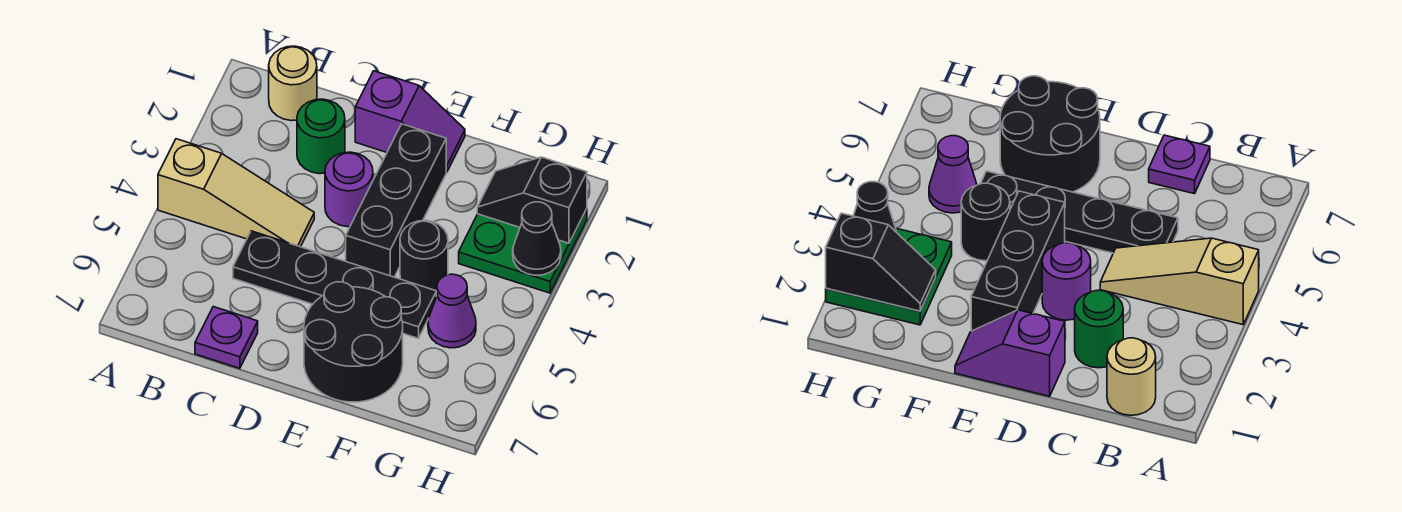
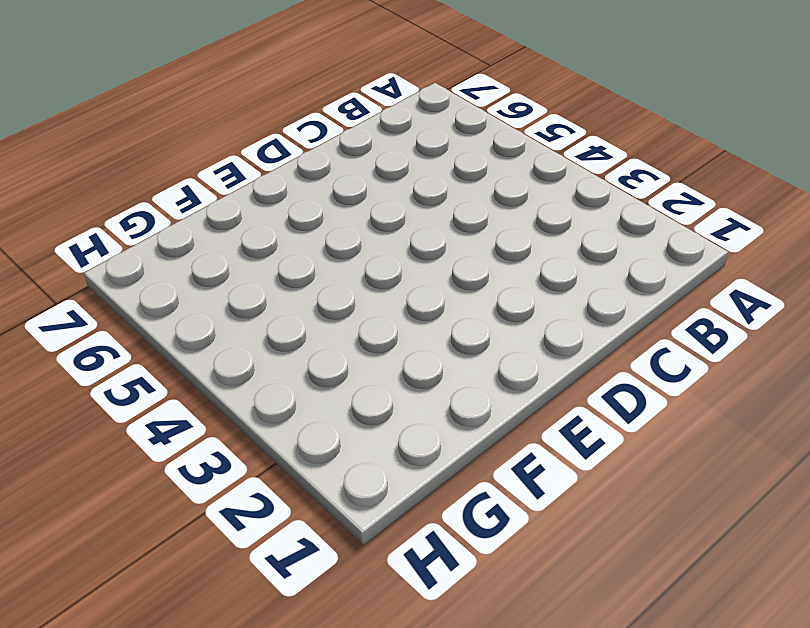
none -> tan 1x3 slope [158,139,314,247]
none -> tan 1x1 round brick [269,46,317,121]
none -> green 1x1 round brick [297,99,345,174]

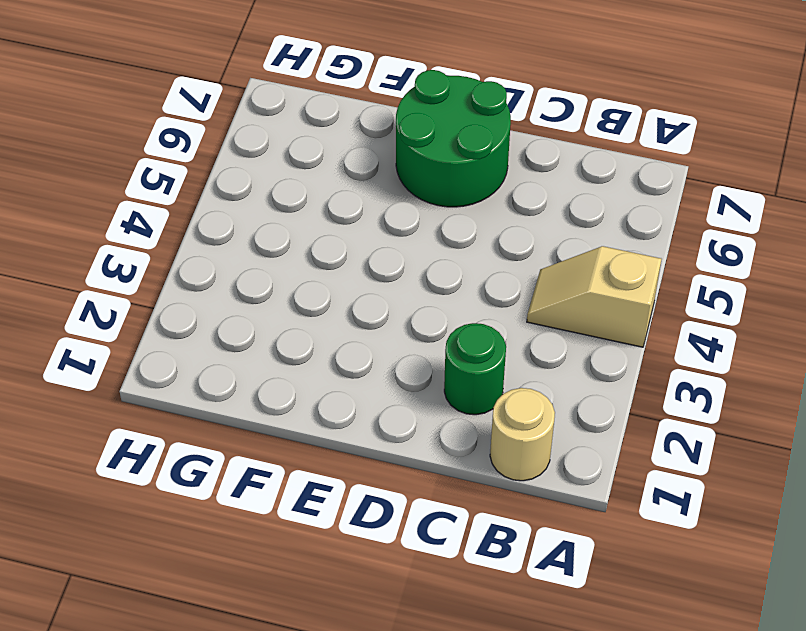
tan 1x2 slope [527,246,661,347] -> tan 1x3 slope [158,139,314,247]
green 2x2 round brick [396,70,511,207] -> black 2x2 round brick [304,282,403,402]
none -> black 1x4 plate [233,231,436,338]
none -> purple 1x1 plate [195,307,258,368]
none -> purple 1x2 slope [355,71,465,172]

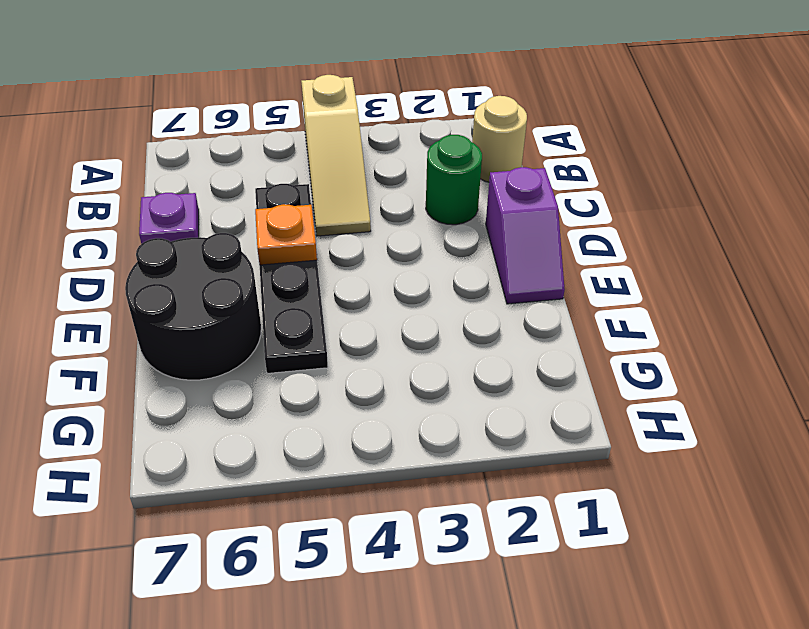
orange 1x1 plate [255,204,317,265] -> none
none -> purple 1x1 round brick [325,152,373,227]
none -> black 1x3 brick [346,124,446,277]
none -> black 1x1 round brick [400,221,448,292]

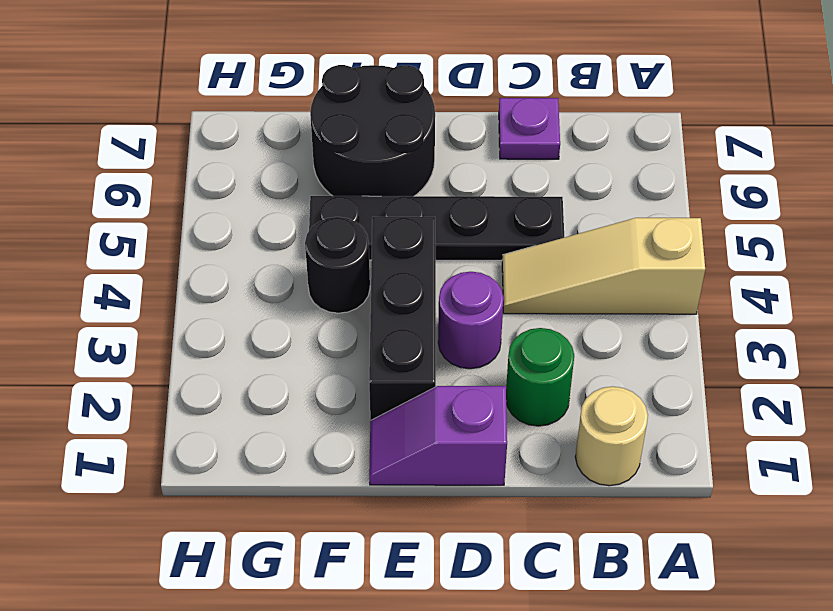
none -> green 2x2 plate [459,209,587,293]
none -> purple 1x1 cone [428,274,476,348]
none -> black 1x2 slope [477,157,587,243]

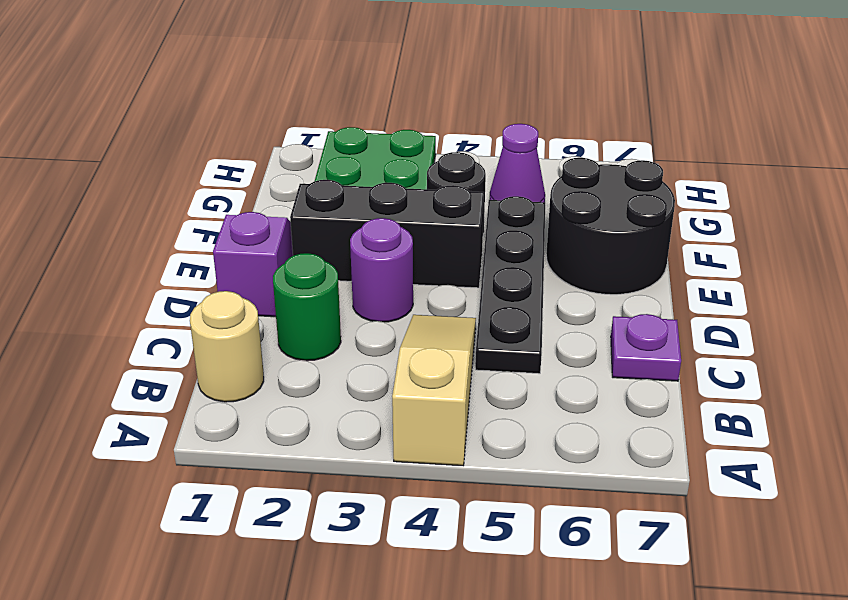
none -> black 1x2 slope [477,157,587,243]
none -> black 1x1 cone [513,202,561,275]

